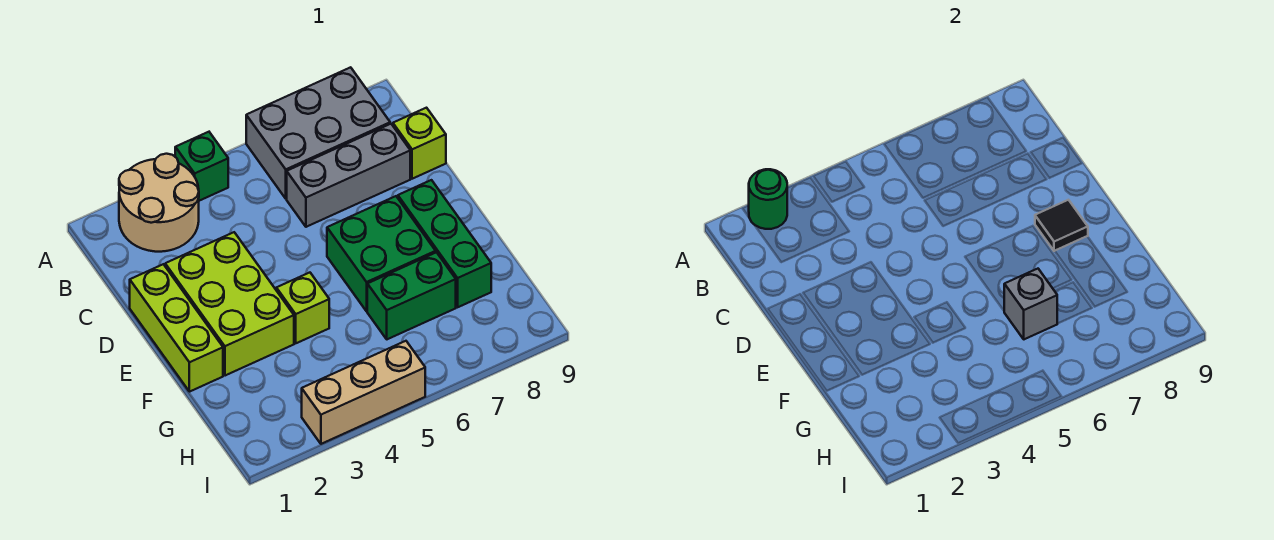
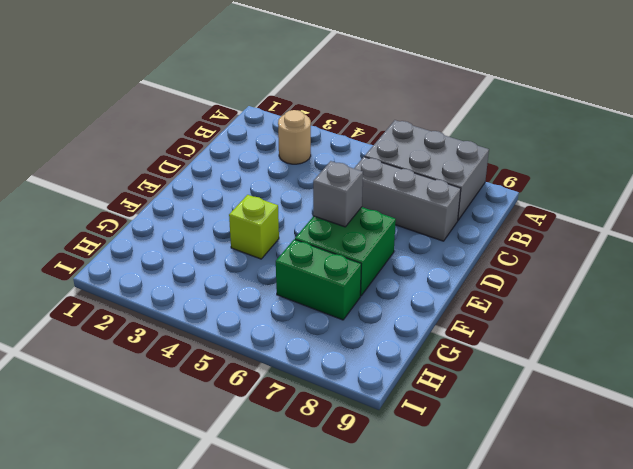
tan 1x1 round brick [278,110,311,164] -> tan 2x2 round brick [119,154,199,252]
grey 1x1 brick [313,161,363,227] -> grey 1x1 brick moved to [1004,269,1057,339]
none -> green 1x1 brick [175,132,228,201]
none -> lime 1x1 brick [393,108,446,179]
none -> lime 1x3 brick [130,264,223,392]

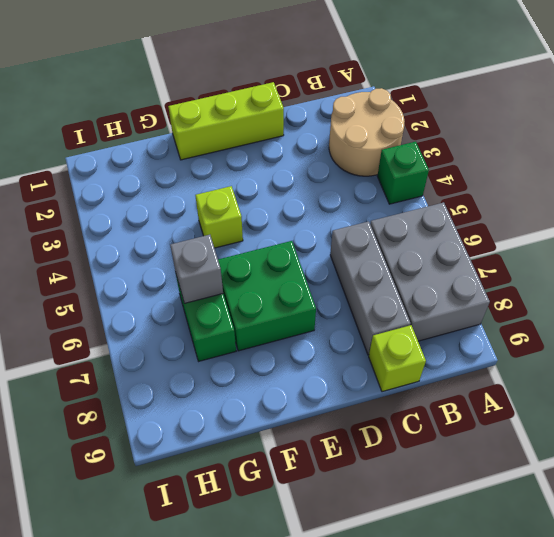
none -> lime 2x3 brick [165,232,294,376]
none -> green 1x3 brick [398,180,491,307]
none -> tan 1x3 brick [302,341,425,444]

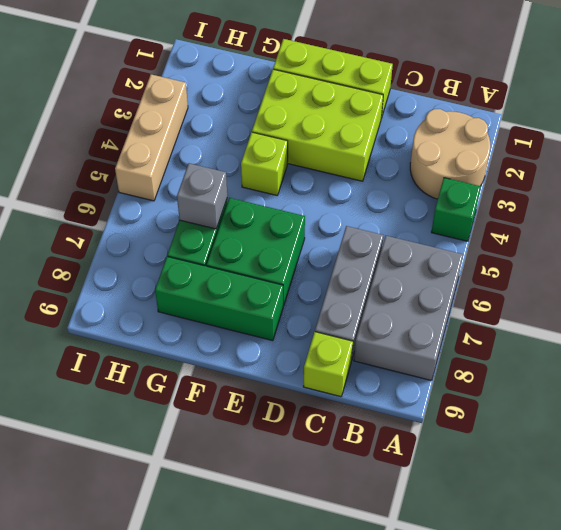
none -> green 1x1 round brick [749,169,787,229]
none -> black 1x1 tile [1035,200,1088,251]

